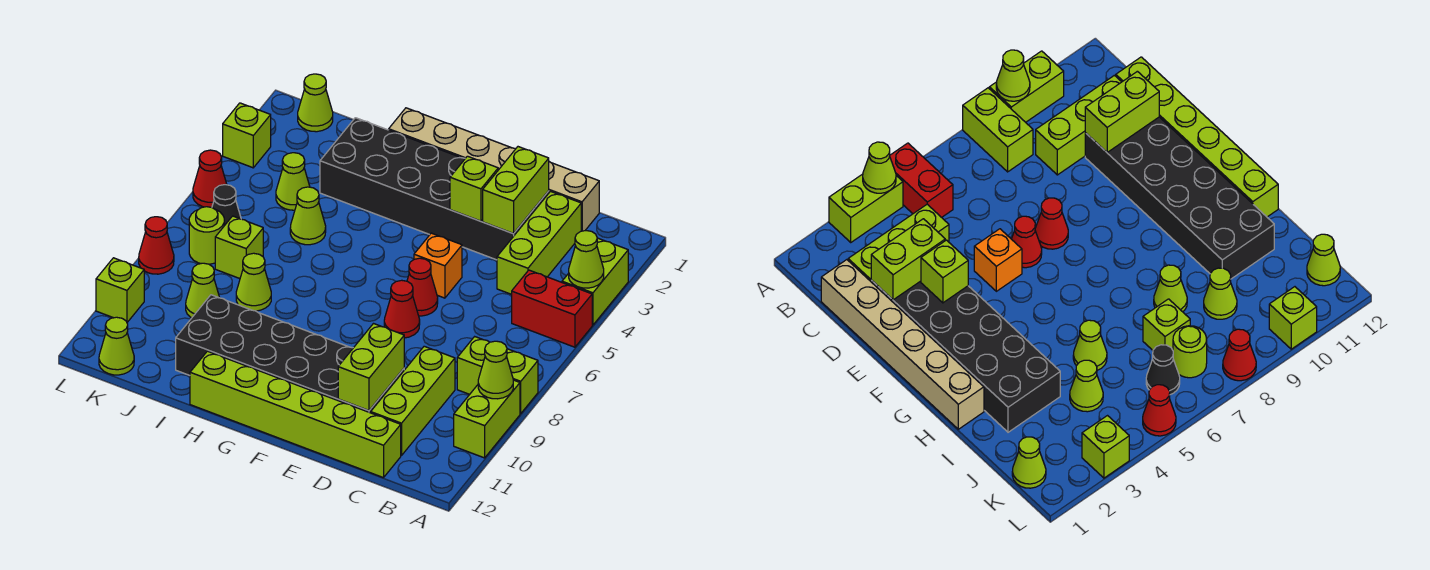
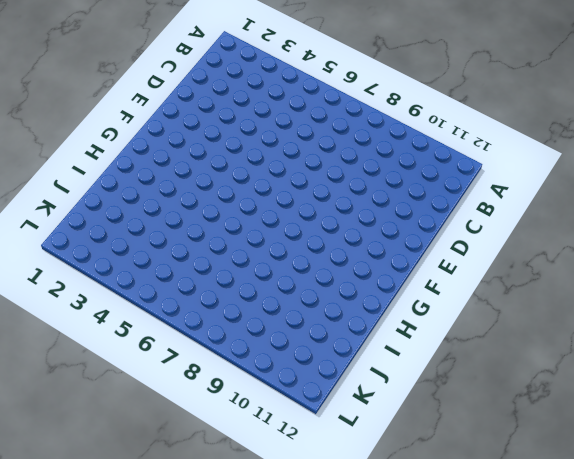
none -> lime 1x2 brick [562,238,628,325]
none -> red 1x2 brick [512,270,592,347]
none -> lime 1x2 brick [457,337,538,414]
none -> lime 1x2 brick [454,380,520,458]

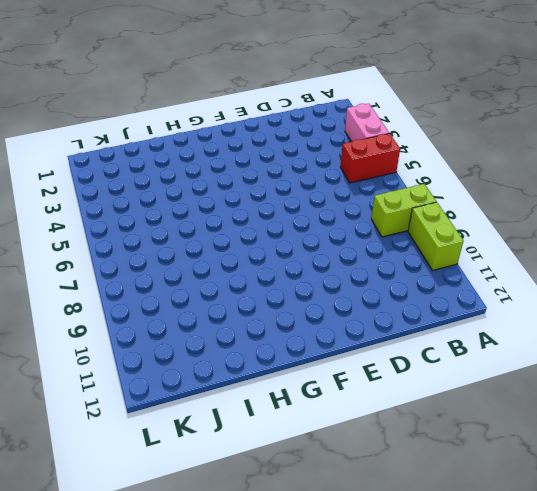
pink 1x2 brick [345,103,389,142] -> lime 1x2 brick [562,238,628,325]
none -> tan 1x6 brick [389,108,599,231]
none -> lime 1x3 brick [497,191,581,294]
none -> lime 1x3 brick [371,346,455,455]
none -> lime 1x6 brick [190,351,401,478]

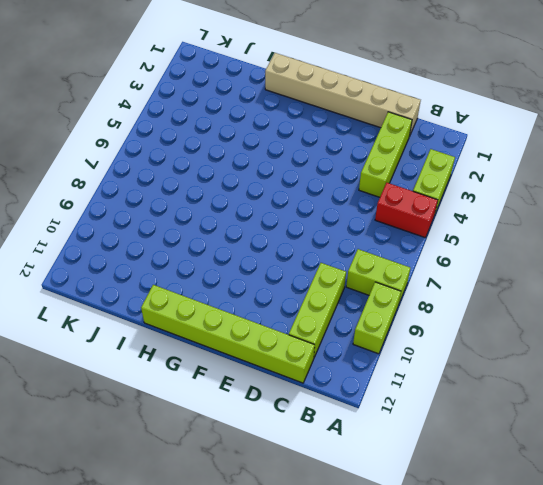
none -> black 2x6 brick [320,118,549,260]
none -> black 2x6 brick [176,295,404,413]
none -> orange 1x1 brick [414,233,462,298]
none -> red 1x1 cone [407,258,438,316]

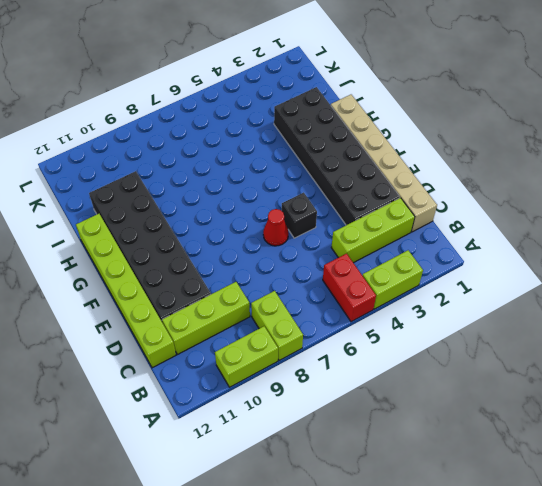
black 1x1 brick [282,193,317,238] -> orange 1x1 brick [414,233,462,298]
none -> red 1x1 cone [384,280,420,338]
none -> lime 1x1 cone [290,187,326,245]
none -> lime 1x1 cone [236,253,271,311]
none -> lime 1x1 cone [276,153,310,210]

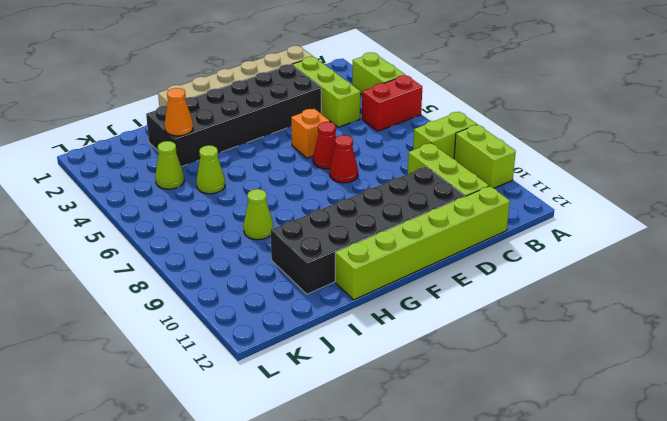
orange 1x1 cone [165,88,193,136] -> none
none -> lime 1x1 brick [215,216,263,279]
none -> lime 1x1 cone [186,263,220,318]
none -> lime 1x1 cone [298,74,333,132]
none -> black 1x1 cone [212,185,241,226]

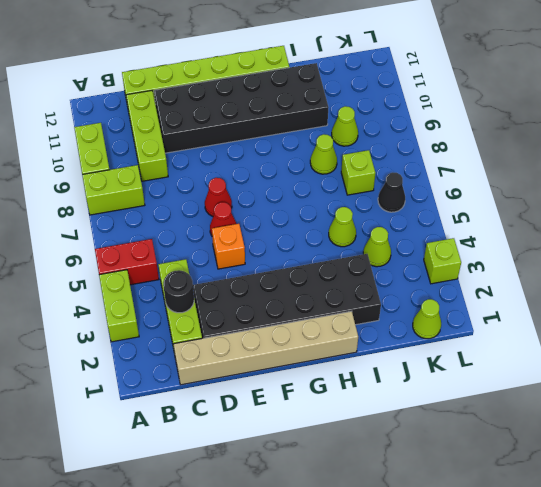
black 1x1 round brick [163,270,194,313] -> none
none -> lime 1x1 round brick [189,207,224,264]
none -> lime 1x1 cone [99,317,134,375]
none -> red 1x1 cone [193,150,227,207]
none -> red 1x1 cone [139,217,174,274]

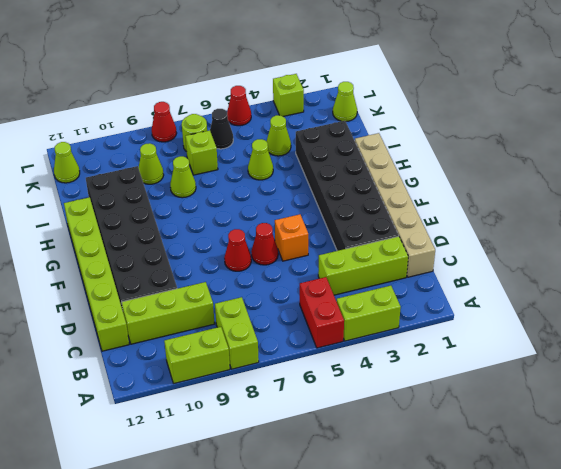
none -> lime 1x1 brick [96,258,144,322]
none -> lime 1x1 cone [569,231,604,288]
none -> lime 1x1 cone [478,341,513,399]
none -> lime 1x2 brick [483,147,549,234]

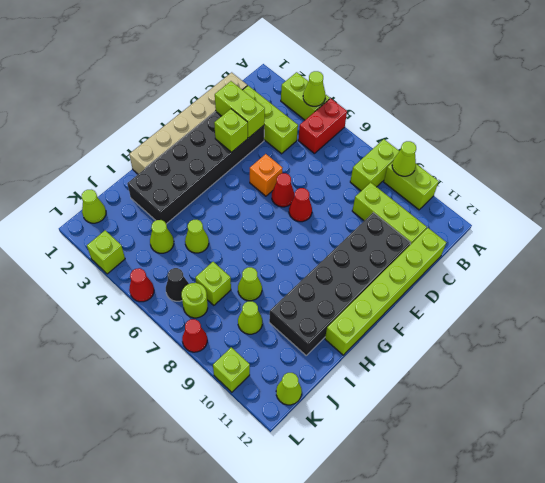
none -> lime 1x2 brick [338,324,404,411]

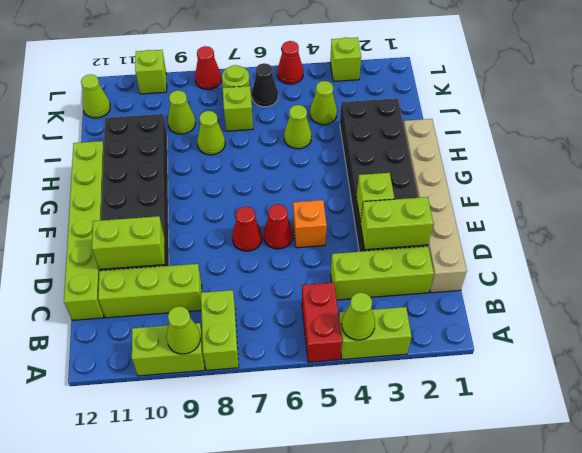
none -> lime 1x1 cone [298,74,333,132]

